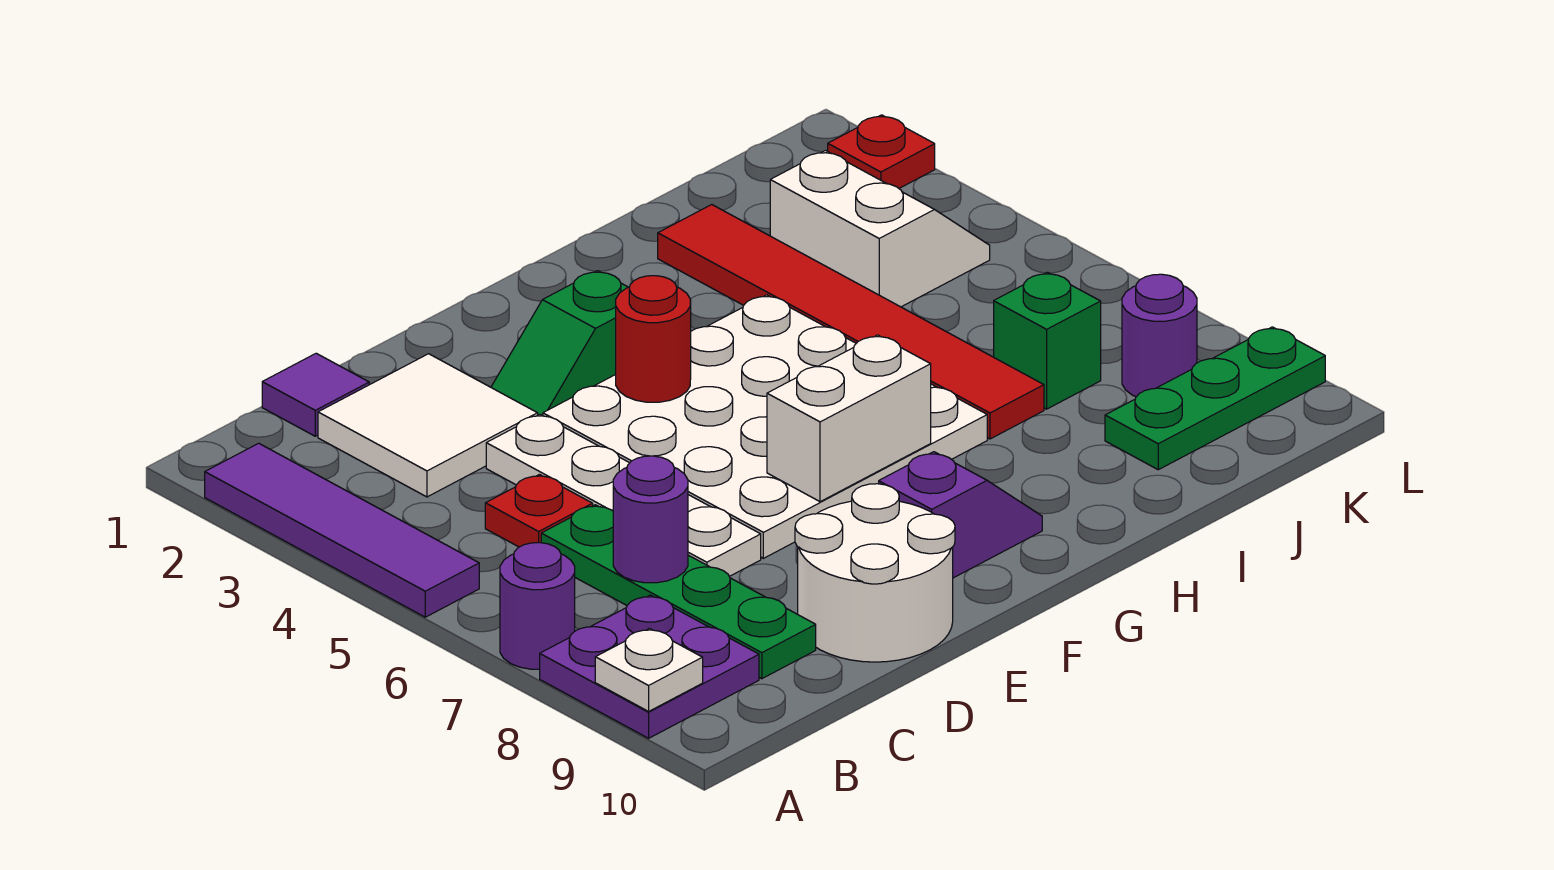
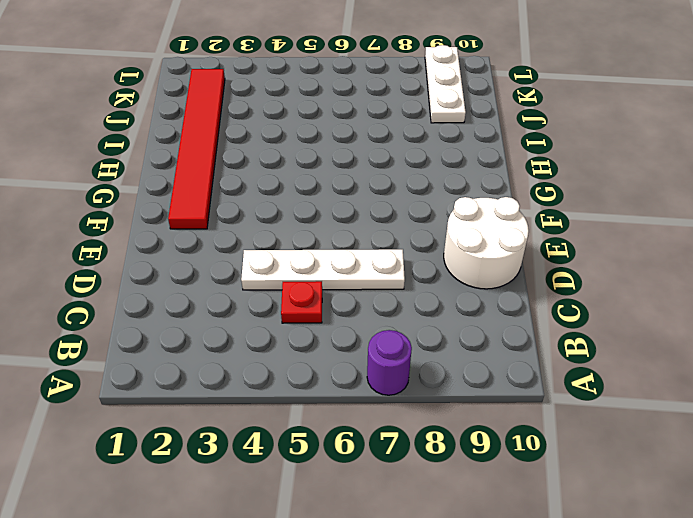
red 1x6 tile [168,69,225,229] -> red 1x6 tile turned to [658,205,1044,439]
white 1x3 plate [425,45,466,123] -> green 1x3 plate [1105,327,1325,470]
none -> purple 1x4 tile [205,443,479,617]
none -> purple 2x2 plate [540,595,759,738]
none -> purple 1x1 tile [262,353,369,436]

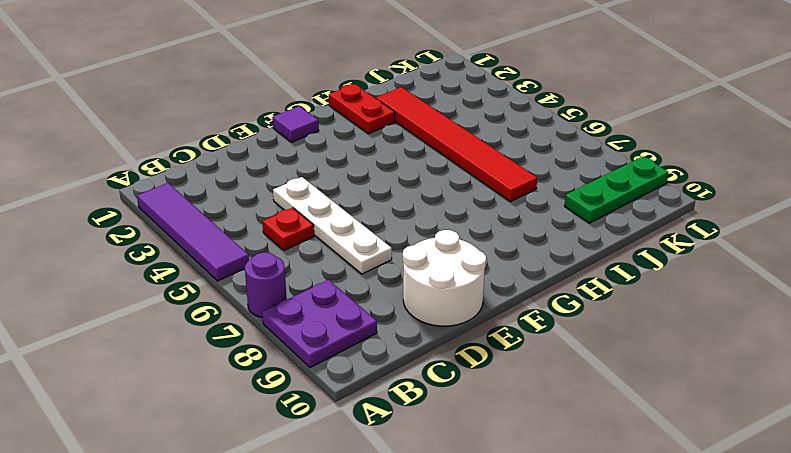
purple 1x1 tile [272,106,319,142] -> purple 1x1 tile moved to [262,353,369,436]
red 1x2 plate [329,84,395,134] -> none
none -> white 2x2 tile [318,354,538,497]
none -> green 1x4 plate [541,505,816,679]
none -> green 1x2 slope [491,271,628,415]

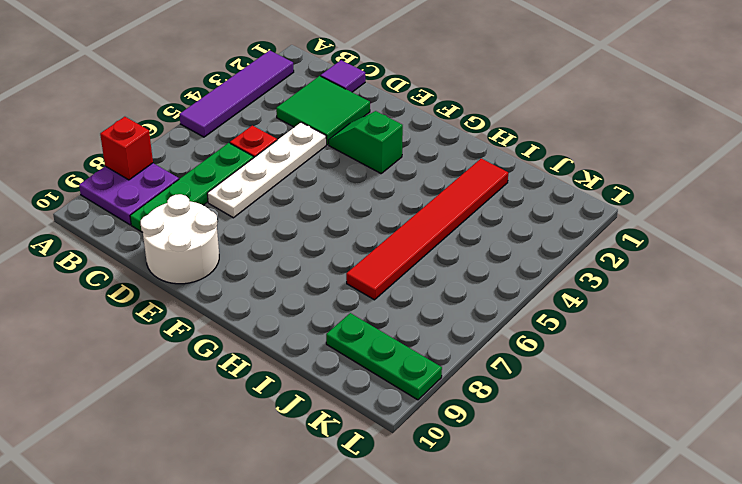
red 1x1 brick [100,117,153,180] -> none
green 2x2 tile [276,76,370,145] -> white 2x2 tile [318,354,538,497]
none -> purple 1x1 round brick [500,543,575,669]
none -> white 4x4 plate [543,295,987,558]
none -> purple 1x2 slope [879,452,1042,578]

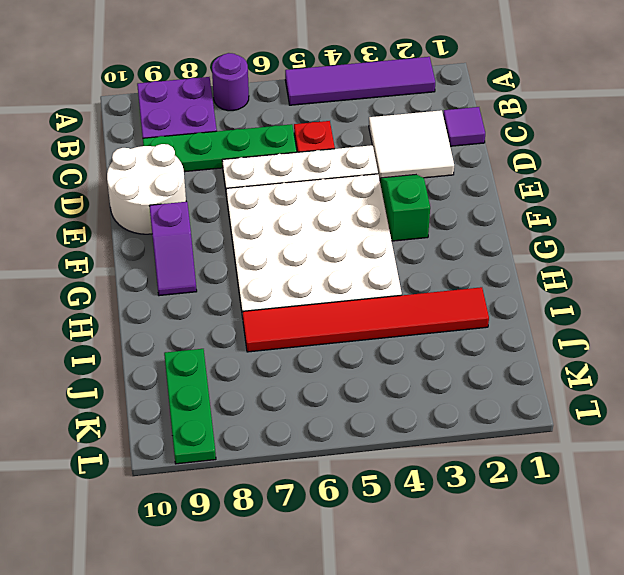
none -> white 2x2 slope [770,151,990,307]
none -> green 1x1 brick [994,272,1101,409]
none -> purple 1x1 round brick [1122,274,1197,397]

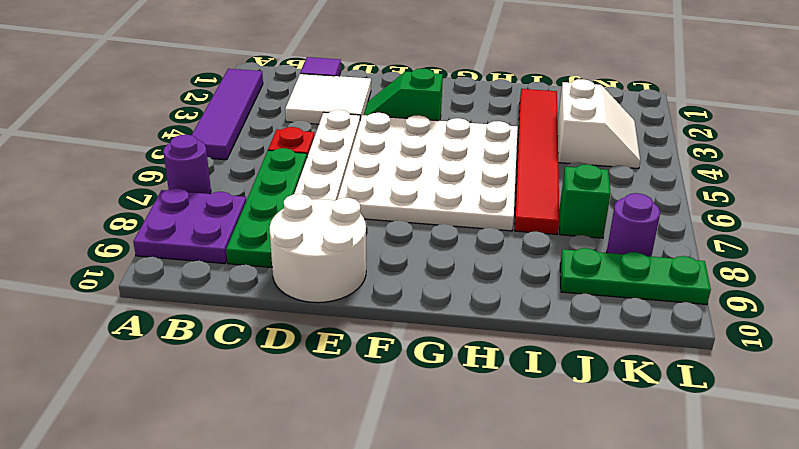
none -> purple 1x2 slope [879,452,1042,578]
none -> red 1x1 plate [828,115,935,188]
none -> white 1x1 plate [595,628,703,711]

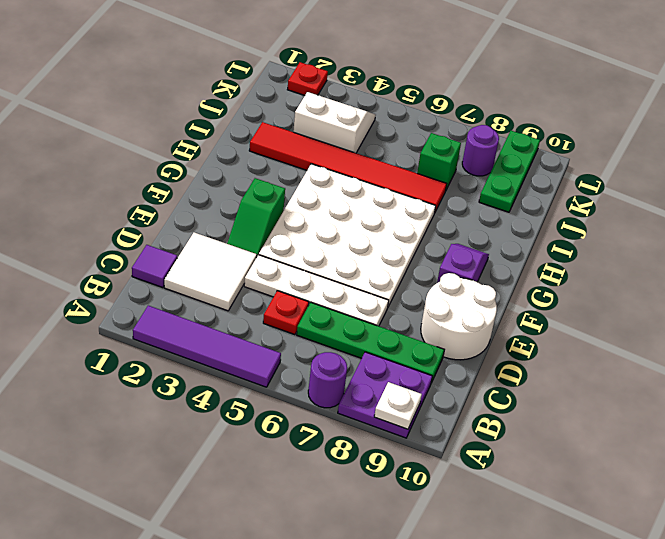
none -> purple 1x1 round brick [613,456,688,583]
none -> red 1x1 round brick [616,276,691,402]
none -> white 1x2 brick [767,335,931,502]

